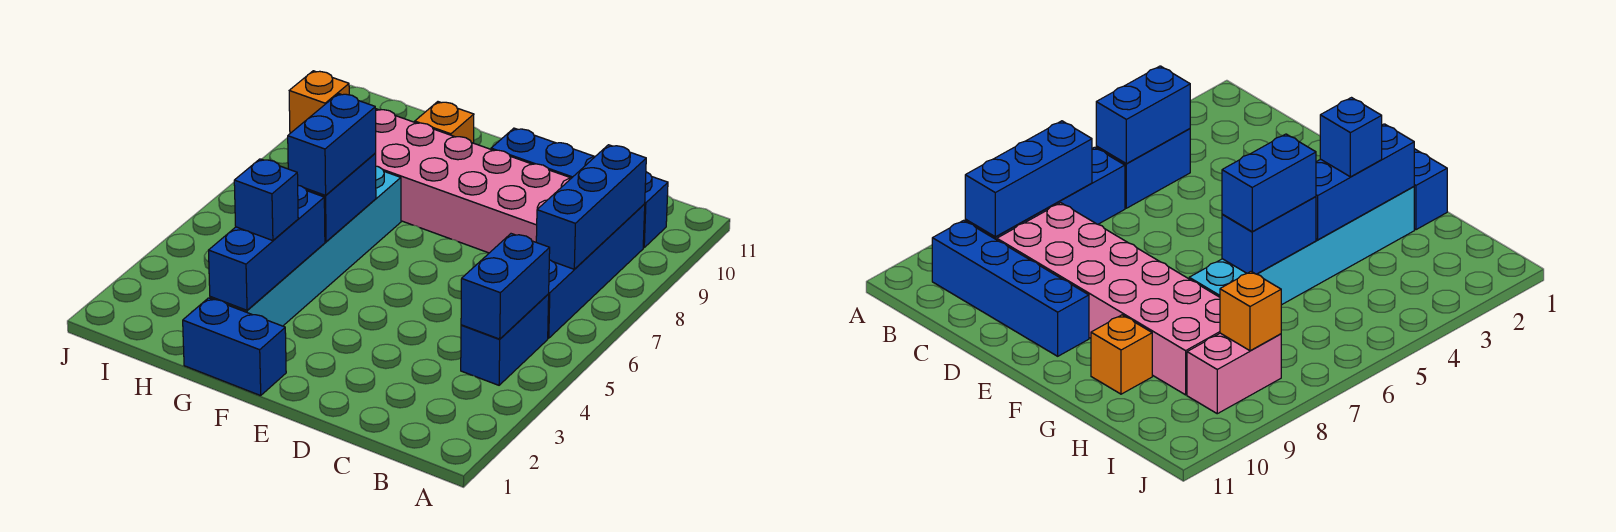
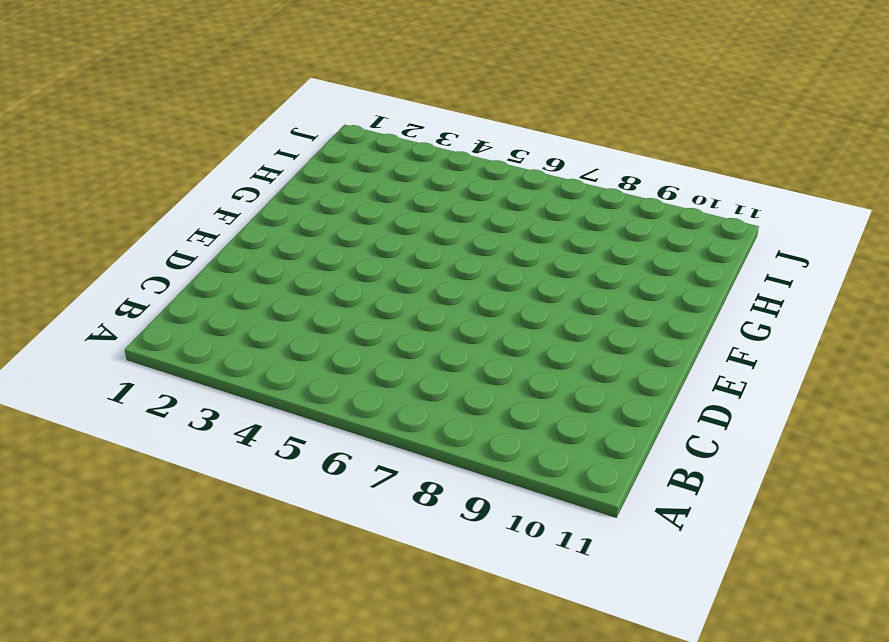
none -> blue 1x2 brick [461,294,549,385]
none -> blue 1x4 brick [548,204,645,338]
none -> blue 1x4 brick [491,128,668,248]

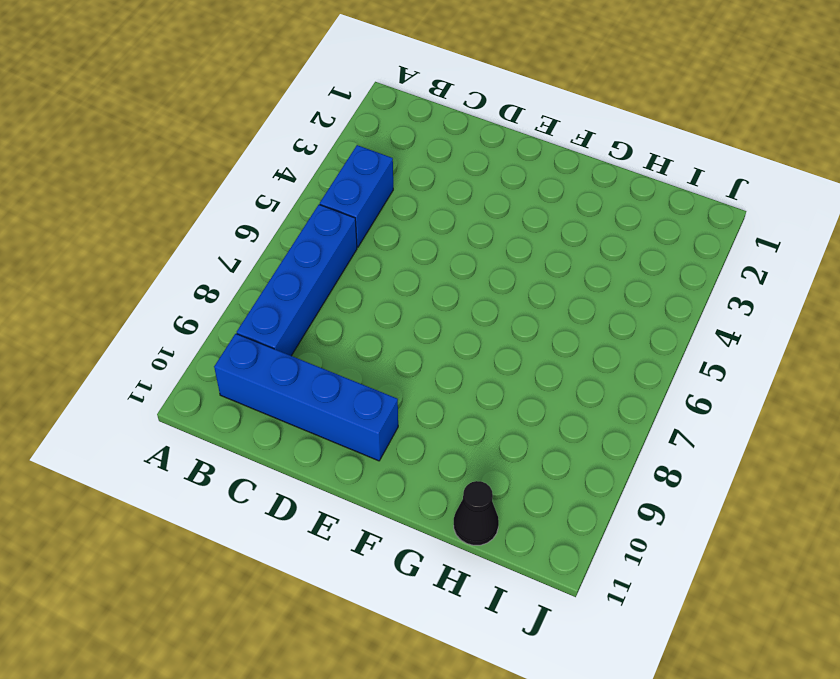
black 1x1 cone [454,481,499,545] -> none
none -> pink 2x6 brick [376,109,571,253]
none -> blue 1x2 brick [183,298,286,396]
none -> cyan 1x6 brick [210,166,401,326]

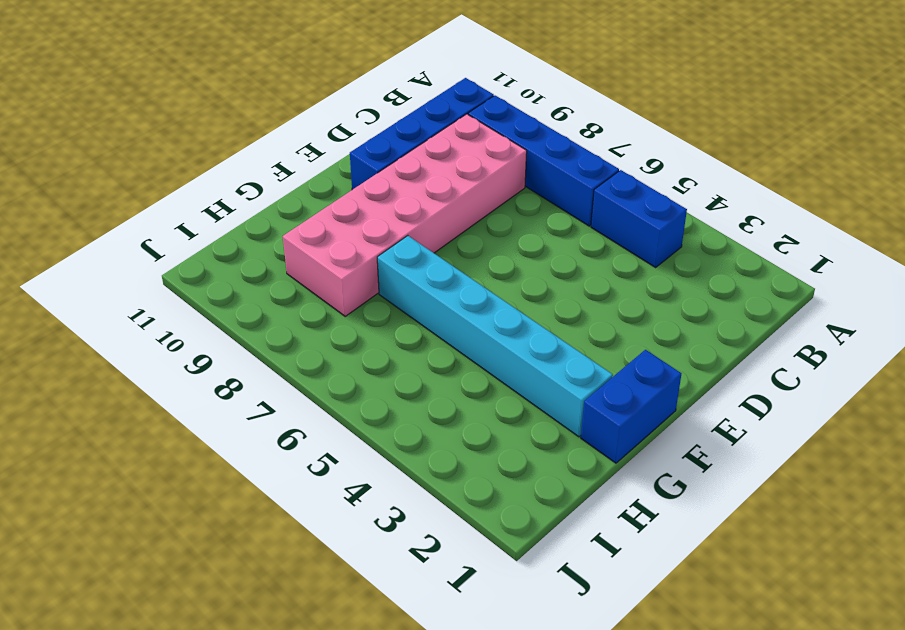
none -> orange 1x1 brick [415,102,474,143]
none -> pink 1x2 brick [1187,333,1281,414]
none -> blue 1x2 brick [461,234,550,339]

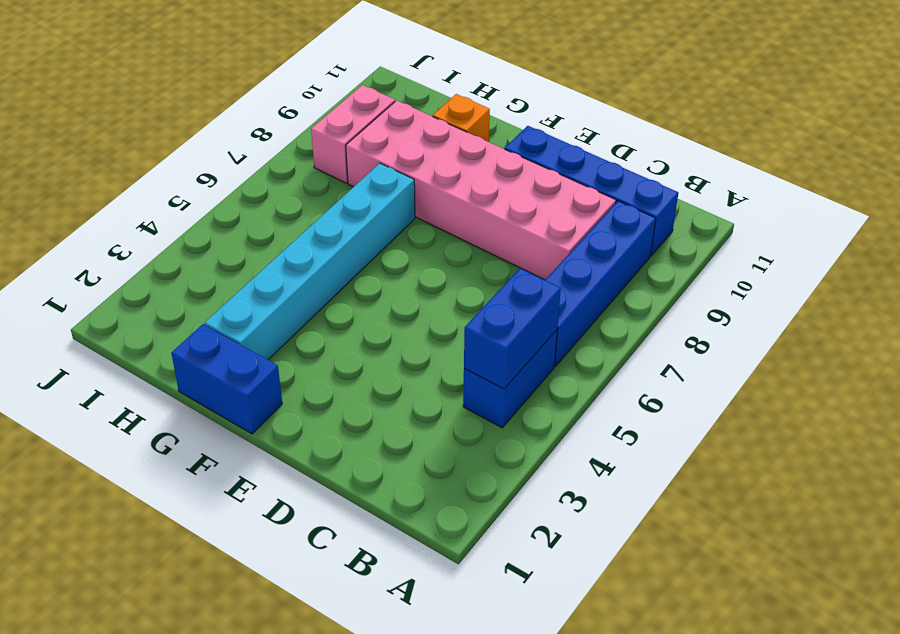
none -> blue 1x3 brick [536,145,646,269]
none -> blue 1x3 brick [209,186,325,310]
none -> blue 1x2 brick [305,153,376,242]

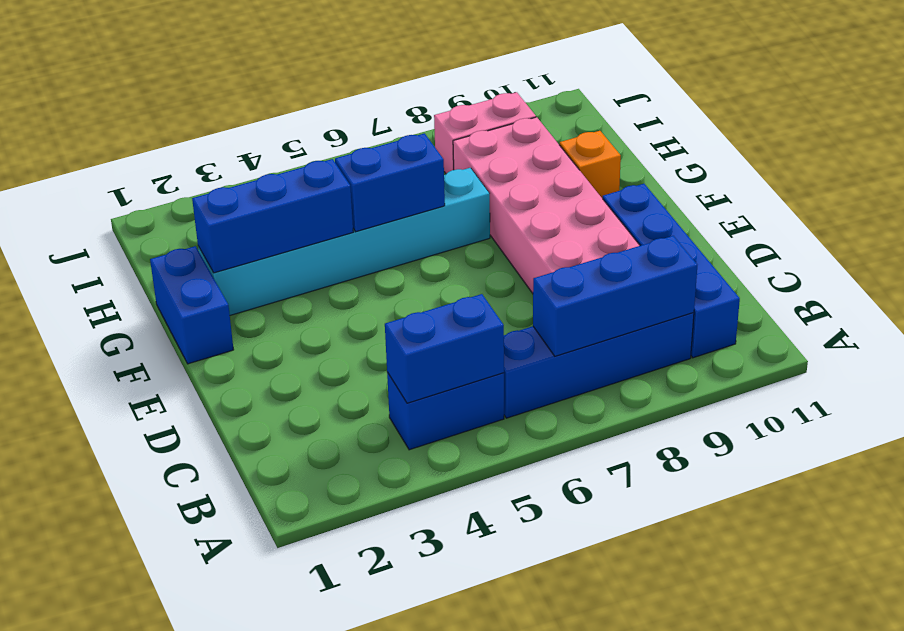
none -> orange 1x1 brick [289,71,349,133]
none -> blue 1x1 brick [234,159,298,241]
none -> blue 1x2 brick [288,94,376,195]

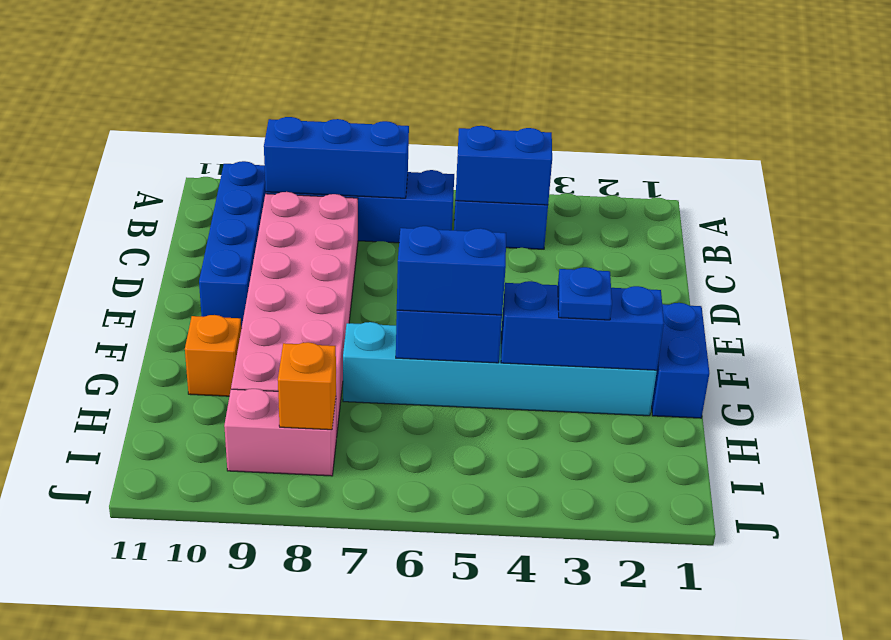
blue 1x1 plate [558,267,612,320] -> blue 1x1 brick [234,159,298,241]

